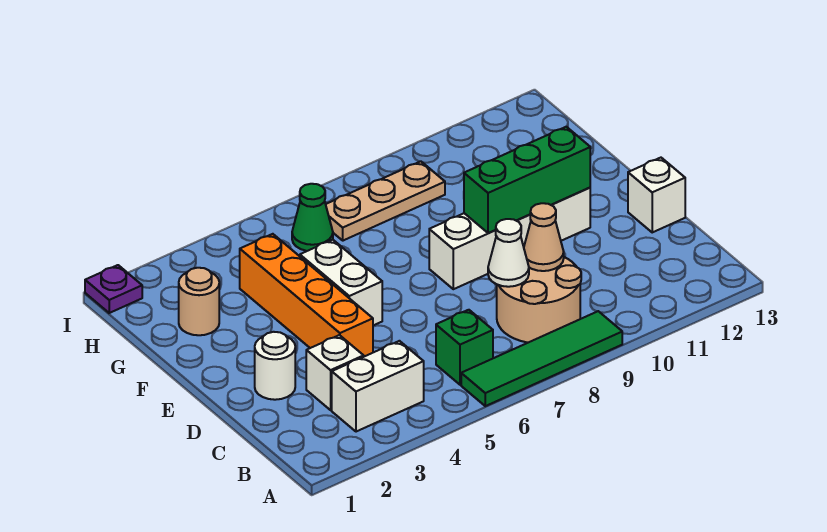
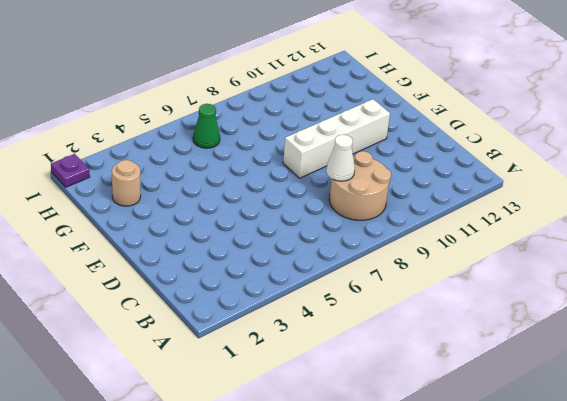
none -> green 1x4 tile [461,311,622,406]
none -> white 1x2 brick [332,341,424,432]
none -> green 1x1 brick [436,310,493,385]

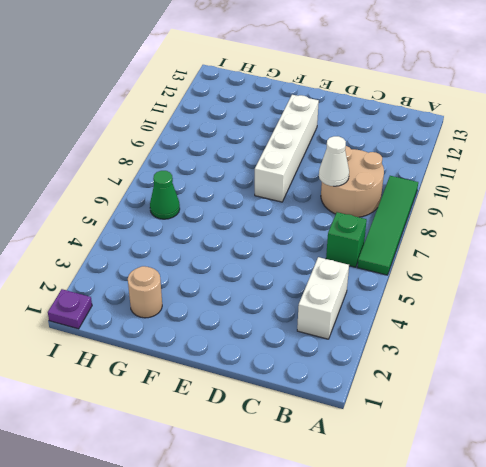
none -> white 1x1 brick [306,335,364,410]
none -> white 1x1 round brick [255,332,295,400]
none -> orange 1x4 brick [240,234,373,357]

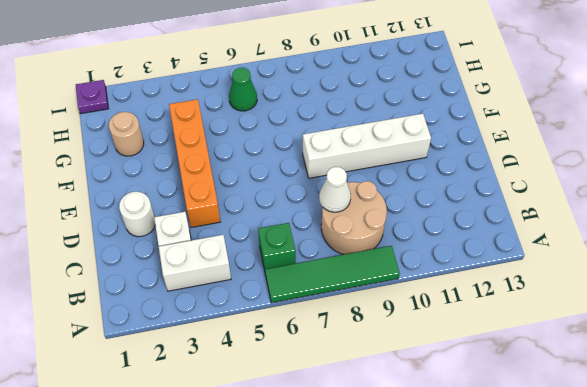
none -> white 1x1 brick [628,158,685,232]
none -> white 1x2 brick [300,240,382,325]
none -> tan 1x3 plate [326,161,445,241]

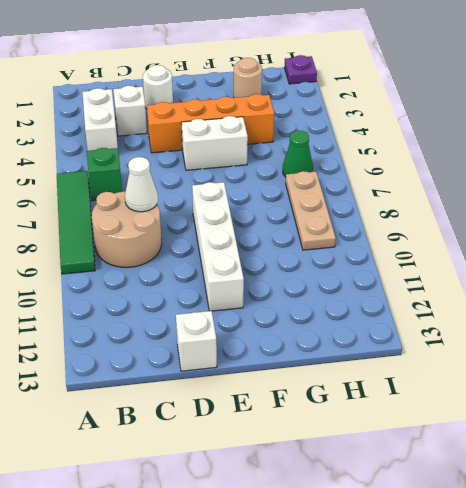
none -> tan 1x1 cone [524,203,564,271]
none -> green 1x3 brick [464,127,590,233]

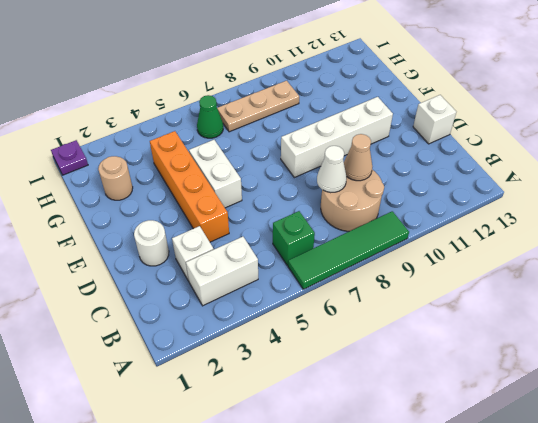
none -> green 1x3 brick [464,127,590,233]

